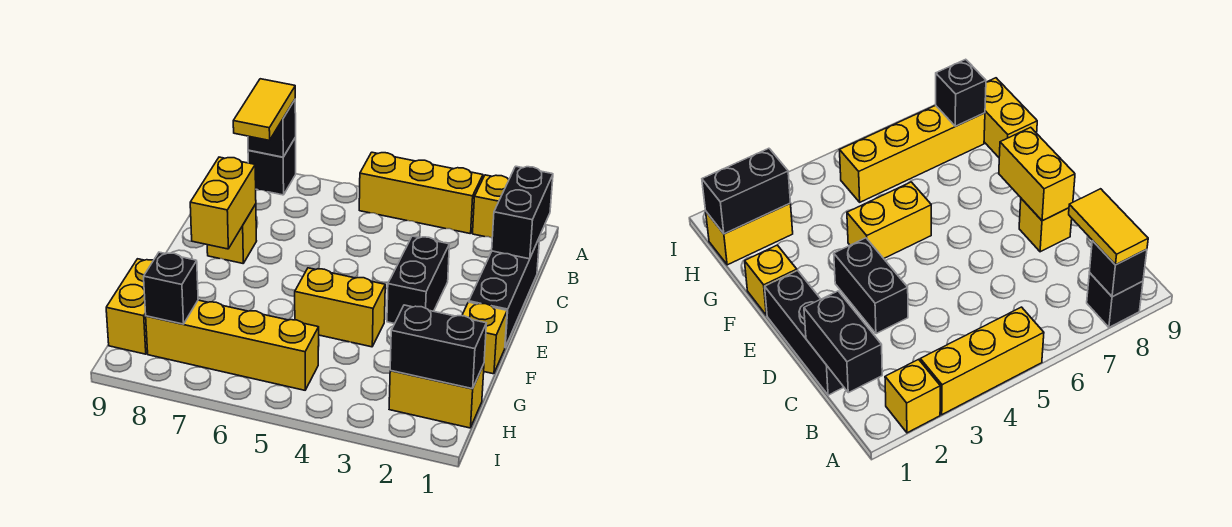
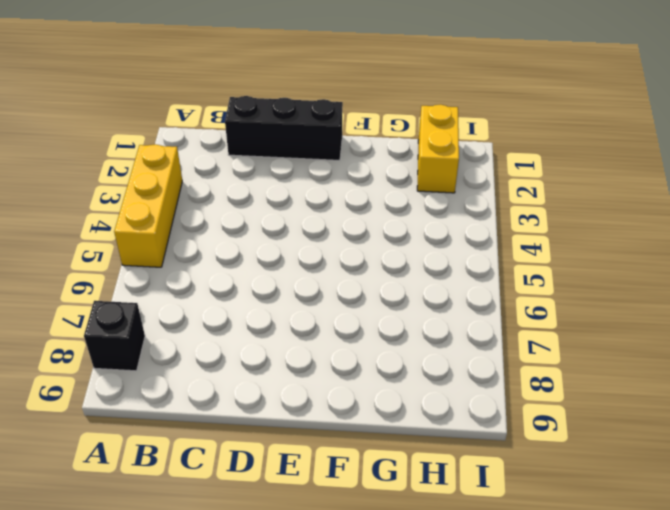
none -> yellow 1x1 brick [473,175,509,238]
none -> black 1x2 brick [387,236,449,324]
none -> yellow 1x1 brick [207,204,256,263]

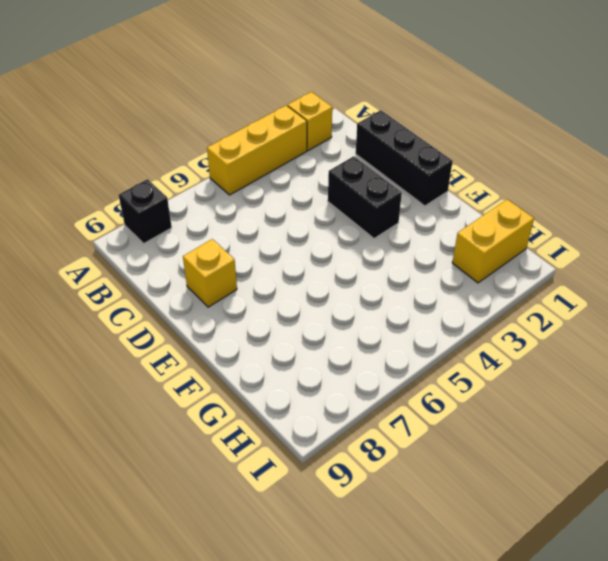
none -> yellow 1x1 brick [462,302,507,374]
none -> yellow 1x2 brick [295,268,385,347]
none -> yellow 1x2 brick [106,259,153,354]

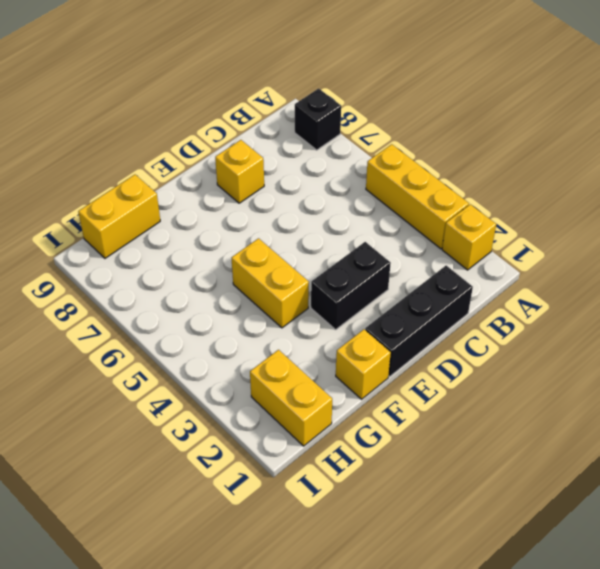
none -> yellow 1x4 brick [146,300,319,390]
none -> black 1x1 brick [248,100,296,157]
none -> black 1x2 brick [492,166,553,259]

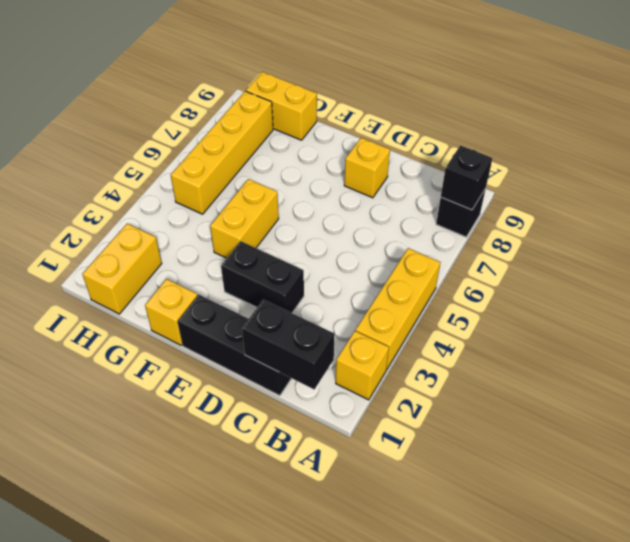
none -> yellow 1x2 brick [190,157,256,249]
none -> black 1x2 brick [390,305,486,389]
none -> black 1x1 brick [144,252,198,324]

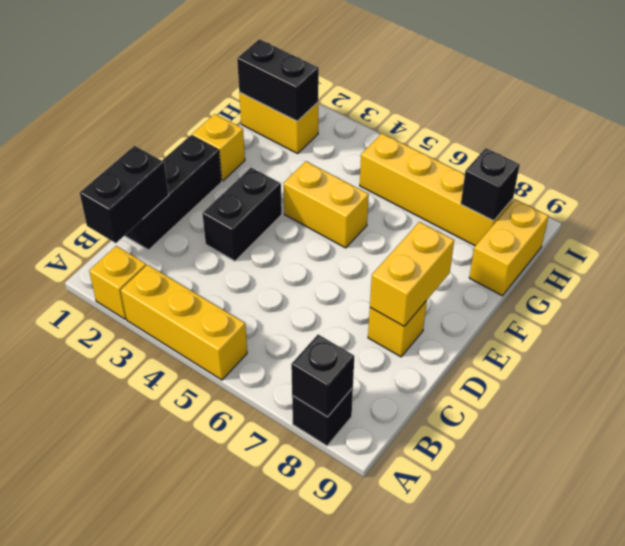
none -> yellow 1x2 tile [233,79,295,140]

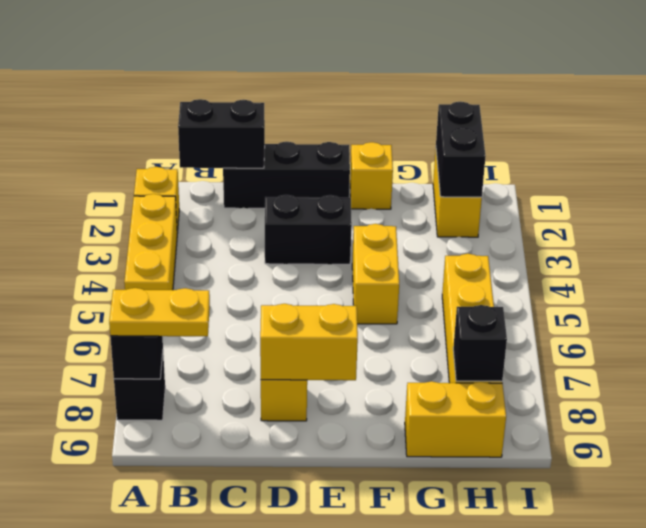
yellow 1x2 plate [109,288,210,336] -> yellow 1x2 tile [233,79,295,140]

